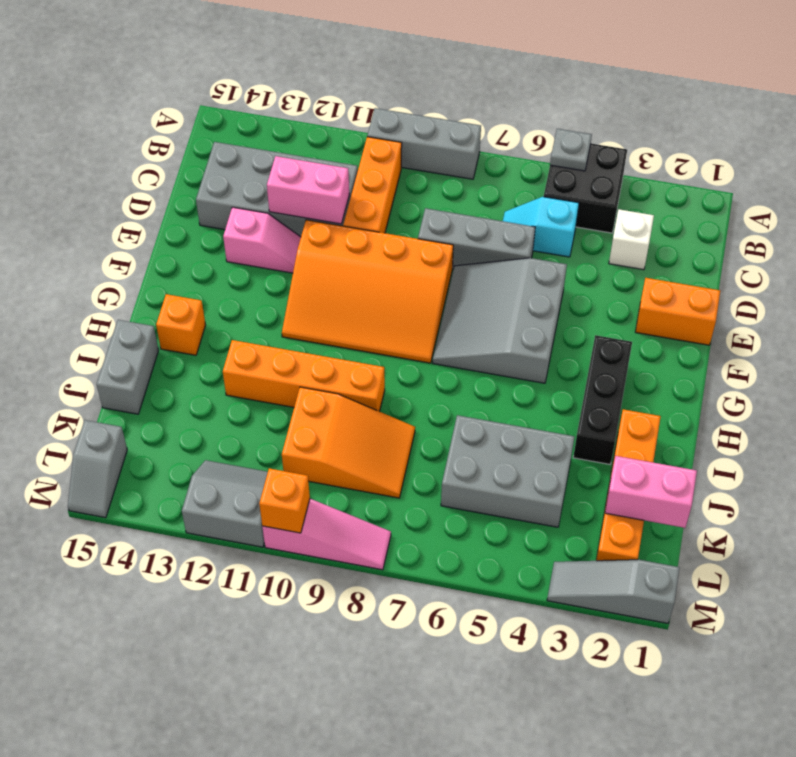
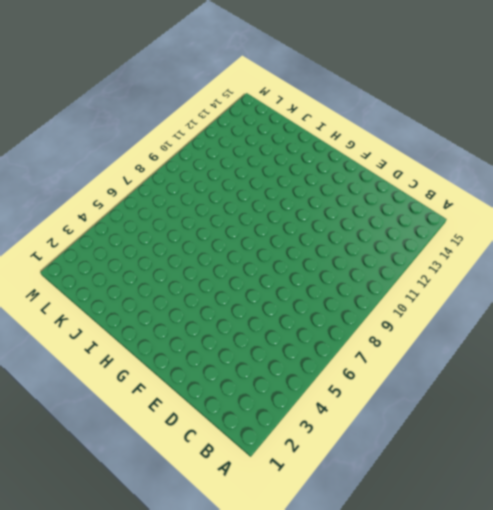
none -> black 2x2 brick [544,144,627,233]
none -> grey 1x3 brick [367,108,481,179]
none -> orange 1x3 brick [343,137,402,233]

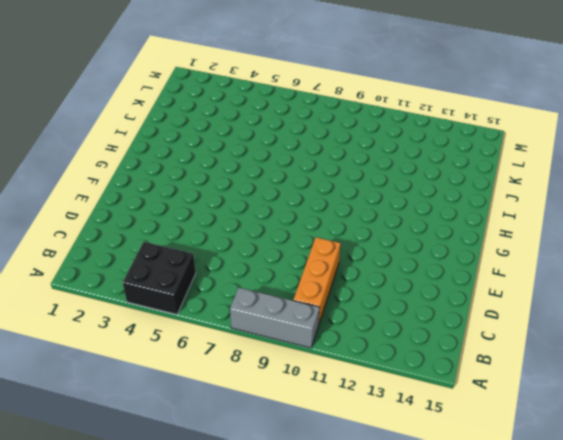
none -> white 1x1 brick [609,209,654,270]
none -> cyan 1x2 slope [503,197,579,257]
none -> grey 2x4 brick [196,142,358,237]

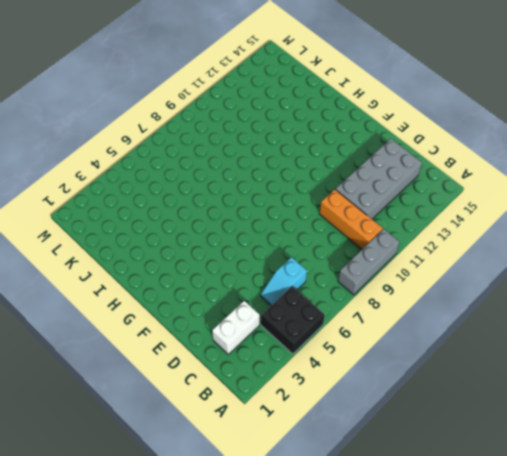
white 1x2 brick [212,301,260,354] -> white 1x1 brick [609,209,654,270]
cyan 1x2 slope [261,257,307,305] -> cyan 1x2 slope turned to [503,197,579,257]
none -> grey 1x3 brick [418,208,535,269]
none -> orange 1x2 brick [635,278,720,345]
none -> grey 3x3 slope [433,258,567,383]

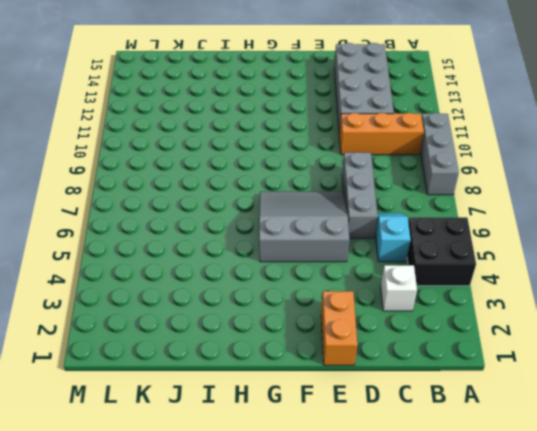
none -> orange 3x4 slope [282,220,453,363]
none -> pink 1x2 slope [223,207,301,273]
none -> black 1x3 brick [573,335,632,464]

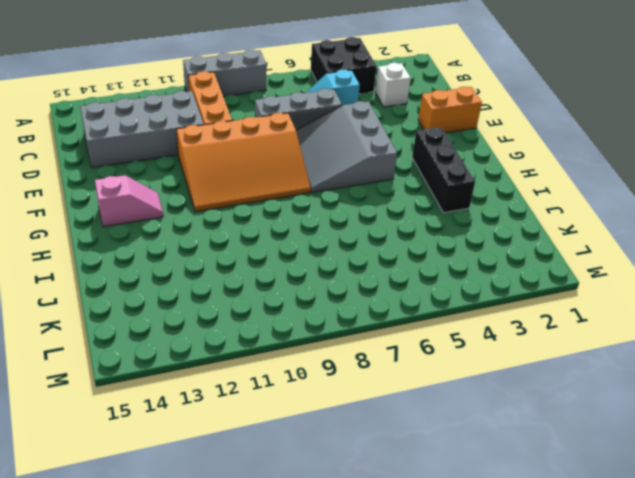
pink 1x2 slope [95,175,163,227] -> pink 1x2 slope moved to [223,207,301,273]
none -> orange 1x1 brick [156,294,205,355]
none -> orange 1x4 brick [596,409,661,561]
none -> orange 1x4 brick [223,340,385,411]

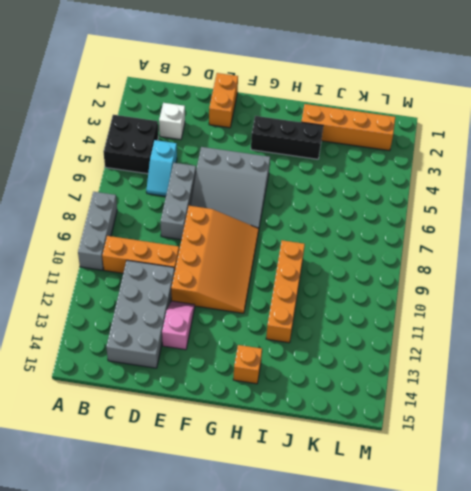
none -> grey 1x2 brick [97,320,159,414]
none -> grey 2x3 brick [441,415,574,527]
none -> orange 2x3 slope [282,387,415,498]

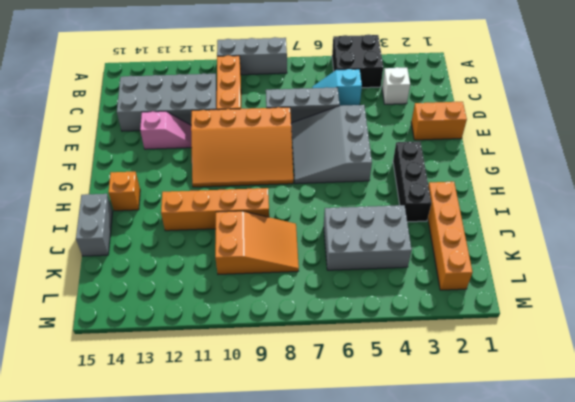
none -> grey 2x2 slope [182,460,268,547]
none -> grey 1x2 slope [68,420,127,518]
none -> grey 1x3 slope [547,560,680,623]

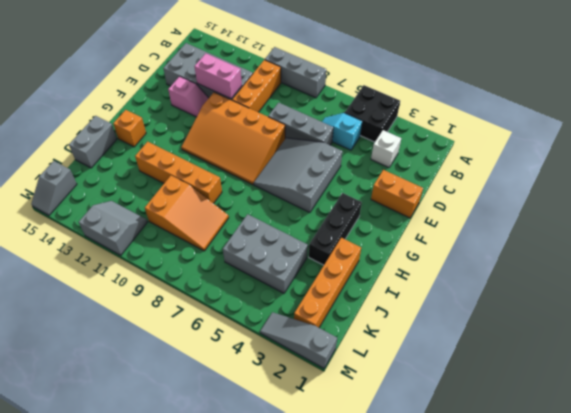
none -> pink 1x3 slope [262,499,391,570]
none -> grey 1x1 plate [550,129,592,171]
none -> pink 1x2 brick [605,456,697,528]

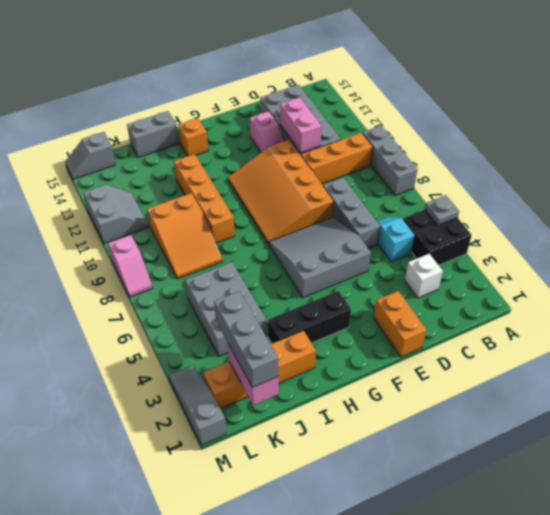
grey 1x3 brick [214,291,278,388] -> none
pink 1x2 slope [108,235,152,297] -> pink 1x3 slope [262,499,391,570]
none -> orange 1x1 brick [259,468,310,533]

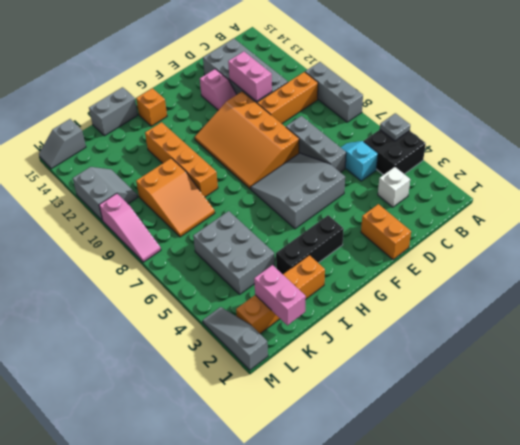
none -> orange 1x1 brick [259,468,310,533]

